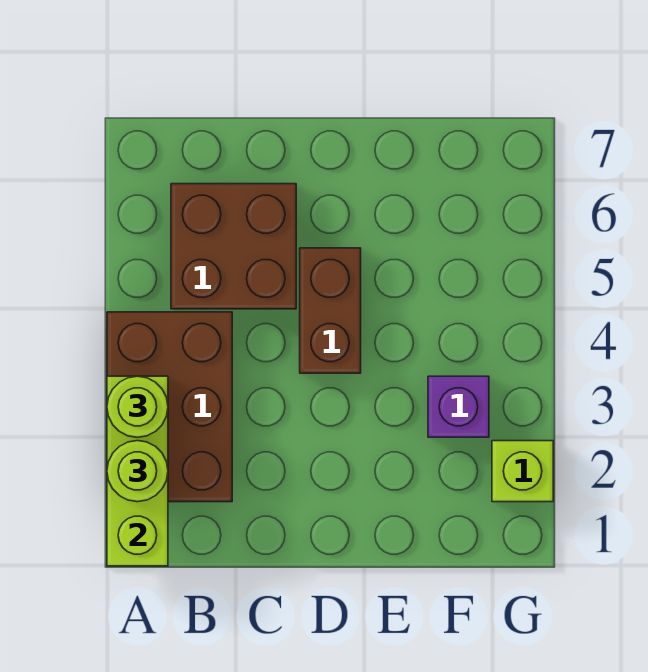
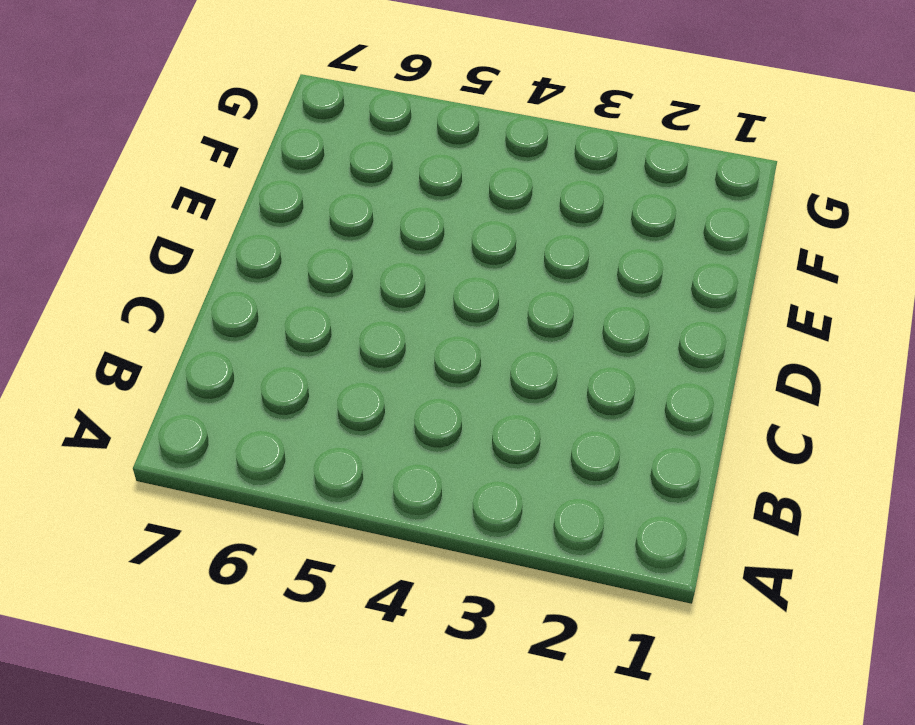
none -> brown 2x3 brick [107,312,232,502]
none -> brown 2x2 brick [171,184,296,309]

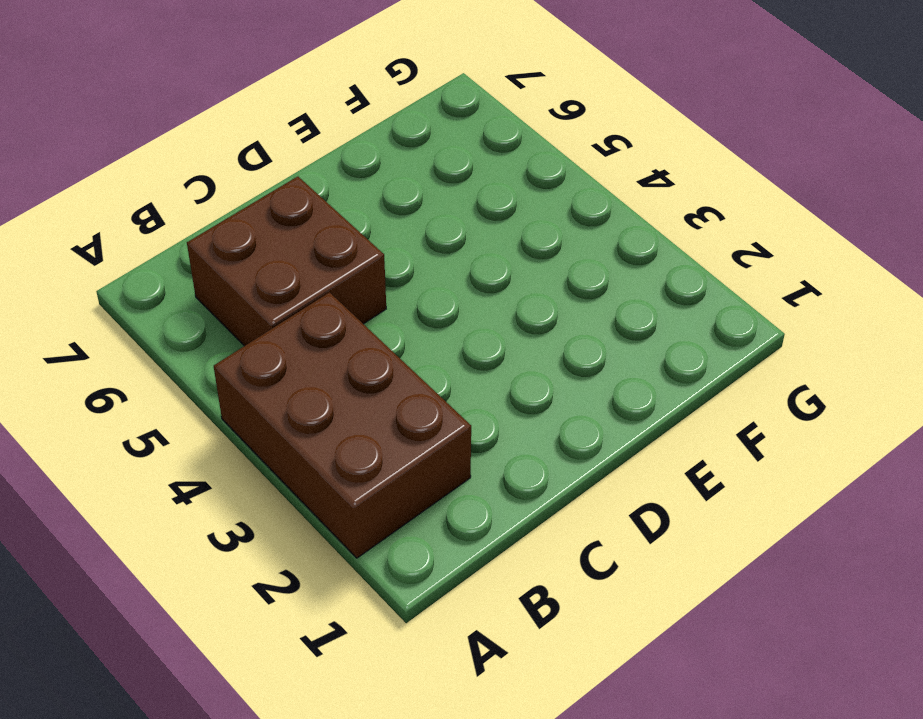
none -> brown 1x2 brick [300,248,361,373]
none -> purple 1x1 brick [428,376,489,437]

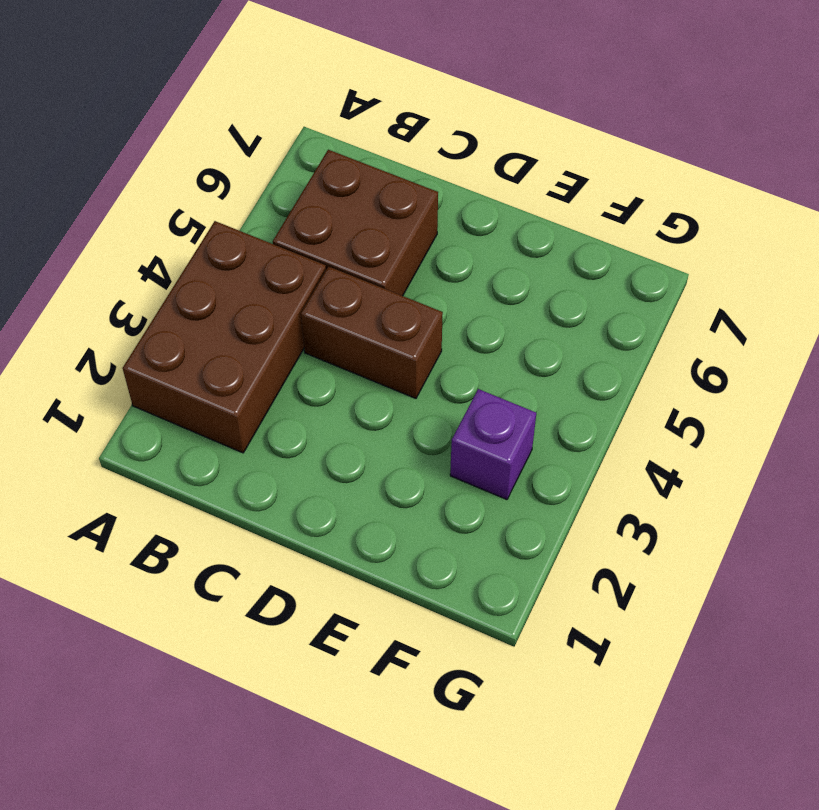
brown 1x2 brick [301,267,443,398] -> brown 1x2 brick turned to [300,248,361,373]
none -> lime 1x1 brick [492,441,553,502]
none -> lime 1x3 brick [107,376,168,566]

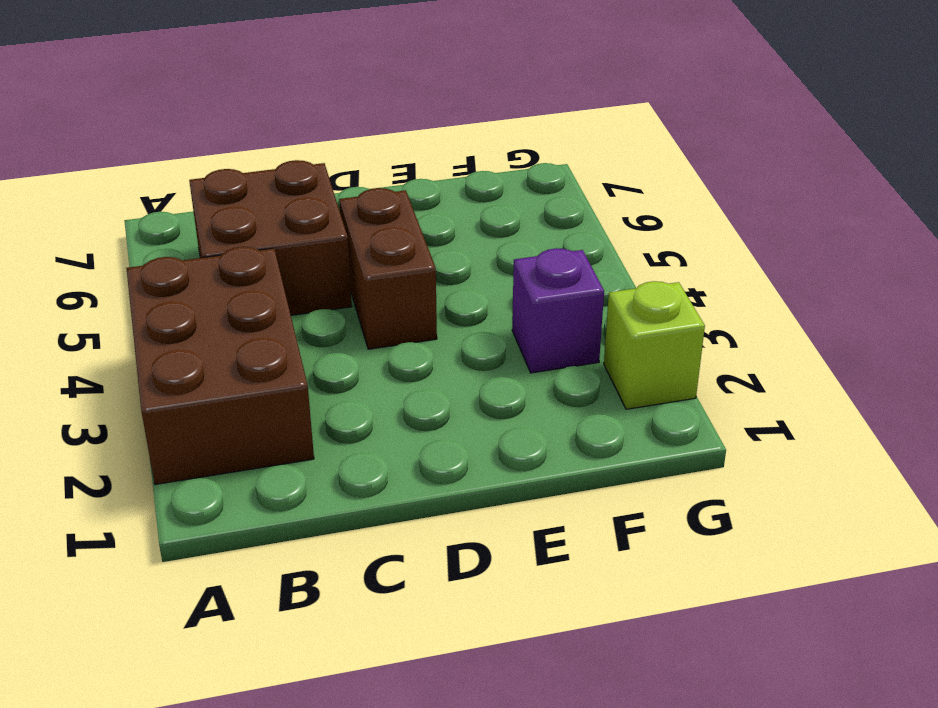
none -> lime 1x3 brick [107,376,168,566]
none -> lime 1x1 round brick [107,441,168,502]

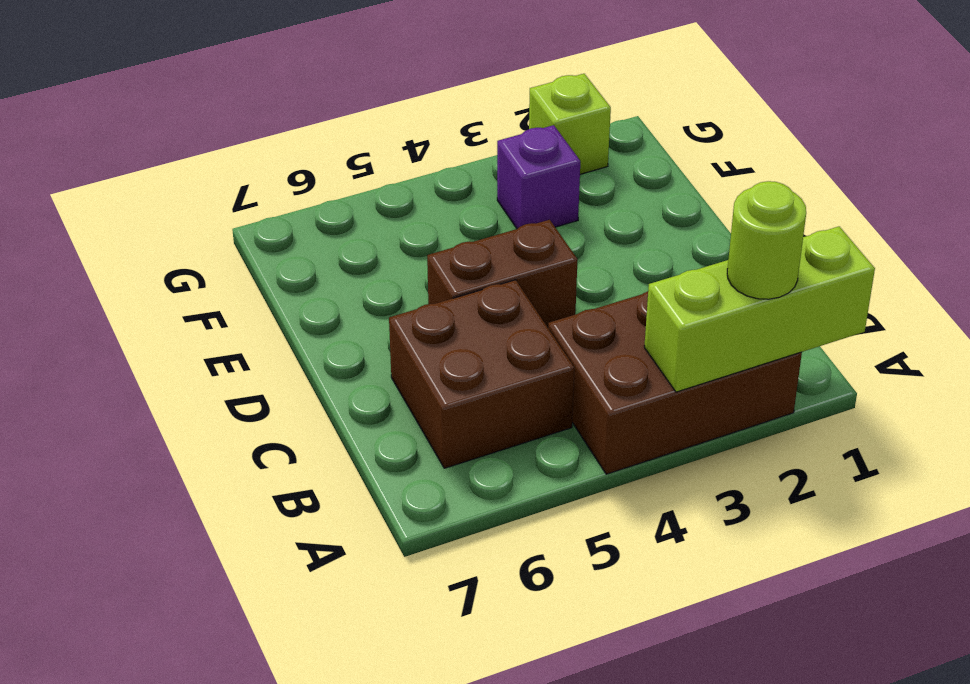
none -> lime 1x1 round brick [107,376,168,437]

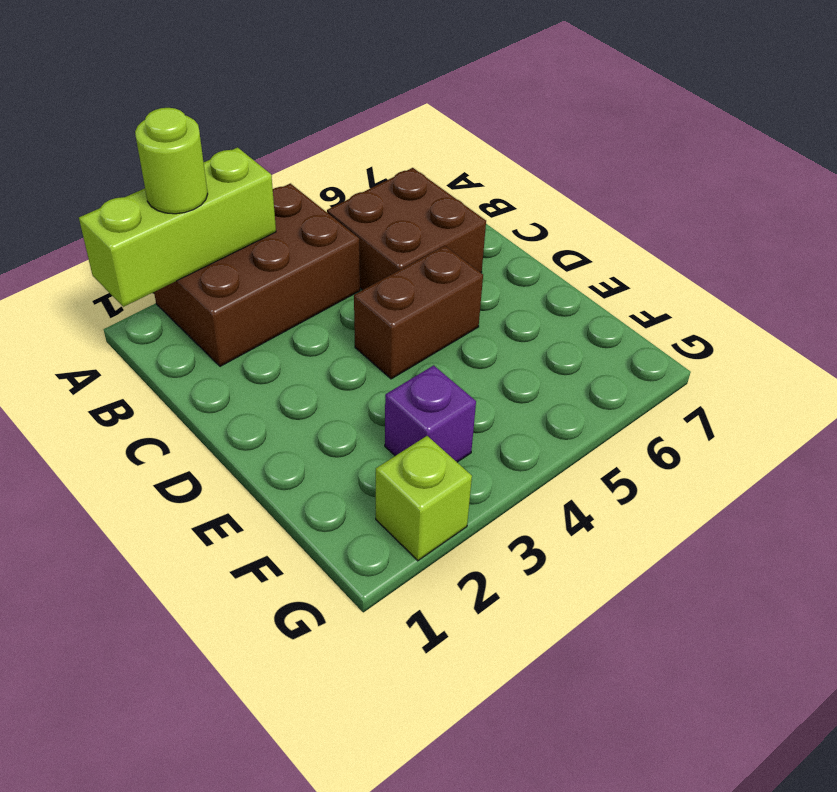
none -> lime 1x1 round brick [107,376,168,437]

